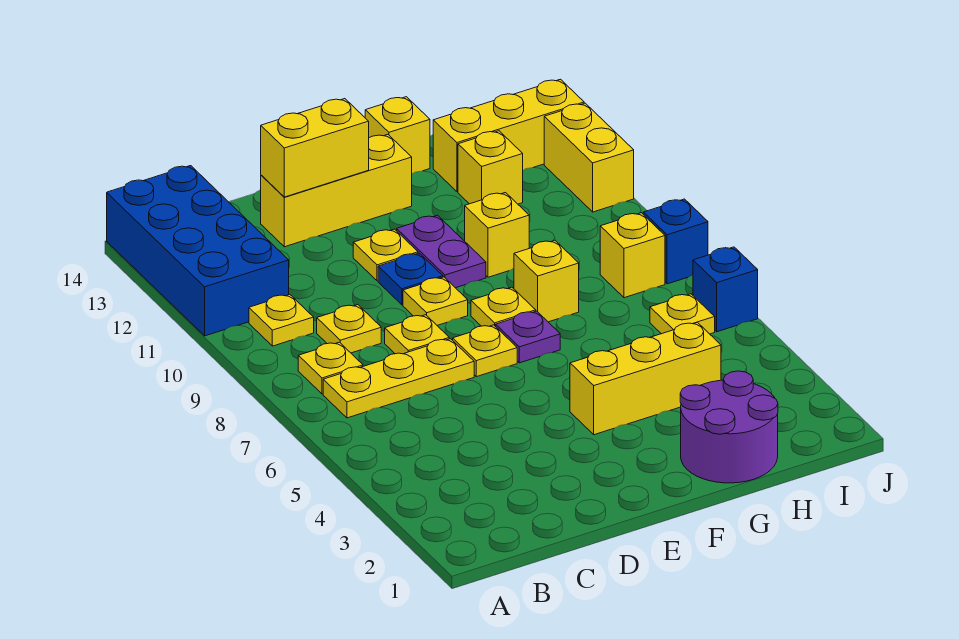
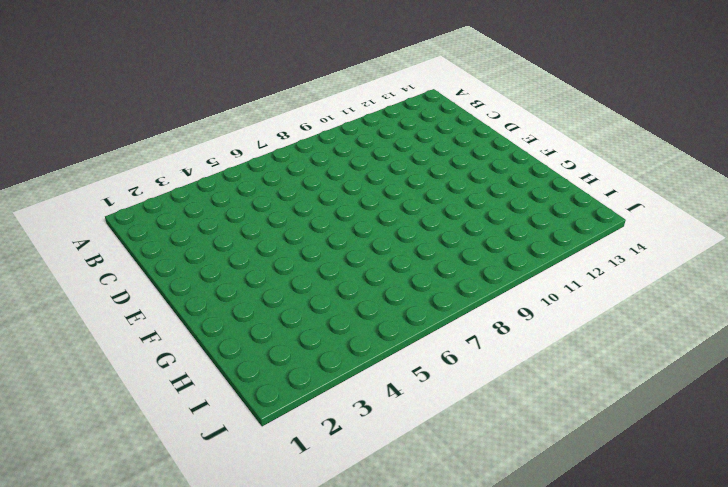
none -> blue 2x4 brick [107,166,289,336]
none -> yellow 1x3 plate [323,339,474,418]
none -> yellow 1x1 plate [298,342,363,394]

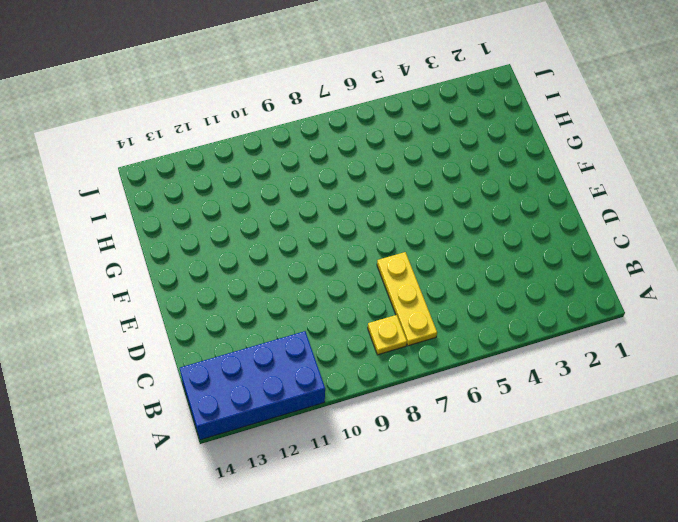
none -> yellow 1x1 plate [249,294,314,346]
none -> yellow 1x1 plate [317,305,381,353]
none -> yellow 1x1 plate [385,315,449,354]

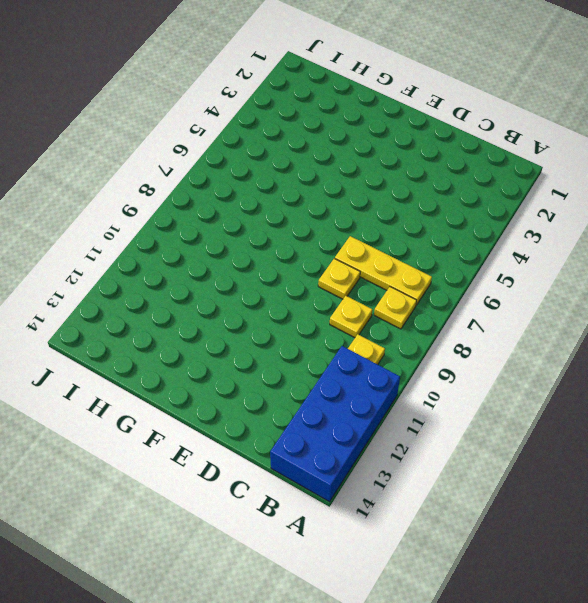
none -> yellow 1x3 brick [261,135,412,247]
none -> yellow 1x1 plate [453,325,517,377]
none -> yellow 1x1 plate [403,277,468,325]

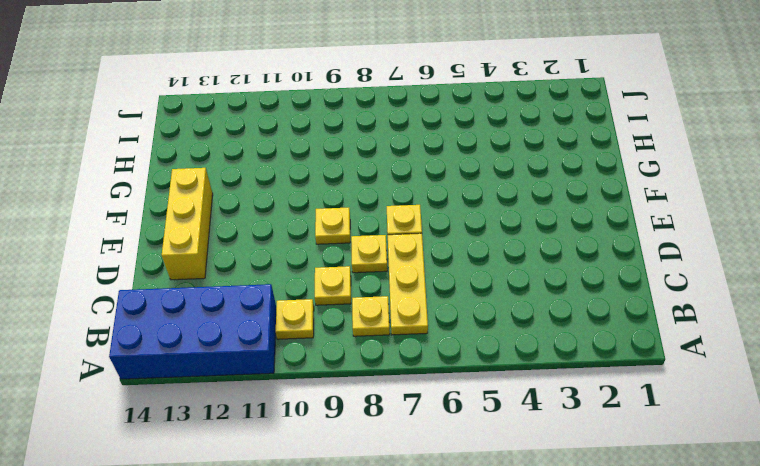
none -> blue 1x1 plate [378,253,443,305]
none -> yellow 1x1 plate [353,229,418,281]
none -> yellow 1x3 brick [570,322,721,435]

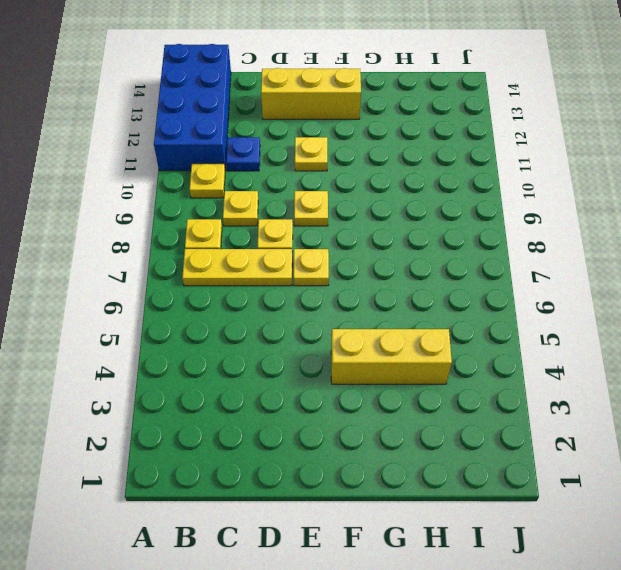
blue 1x1 plate [226,137,260,171] -> blue 1x1 plate moved to [378,253,443,305]
none -> purple 1x1 plate [496,311,560,363]
none -> yellow 1x1 plate [471,287,536,327]
none -> purple 1x2 plate [397,215,486,288]

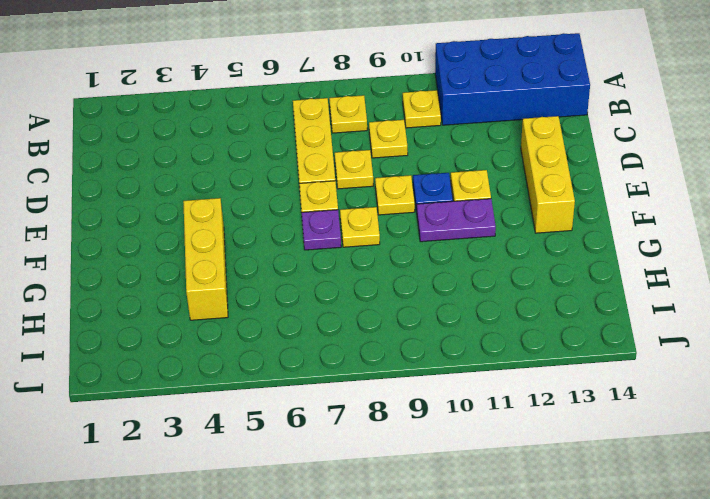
none -> purple 2x2 round brick [680,371,778,483]
none -> yellow 1x1 brick [514,240,579,322]
none -> yellow 1x1 brick [465,193,529,277]

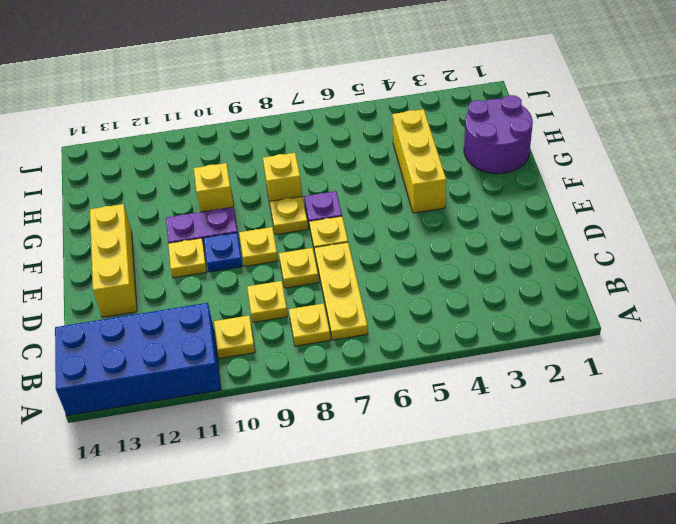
none -> yellow 1x1 brick [365,97,430,174]
none -> yellow 1x1 brick [458,131,523,204]
none -> yellow 1x3 brick [433,79,584,192]

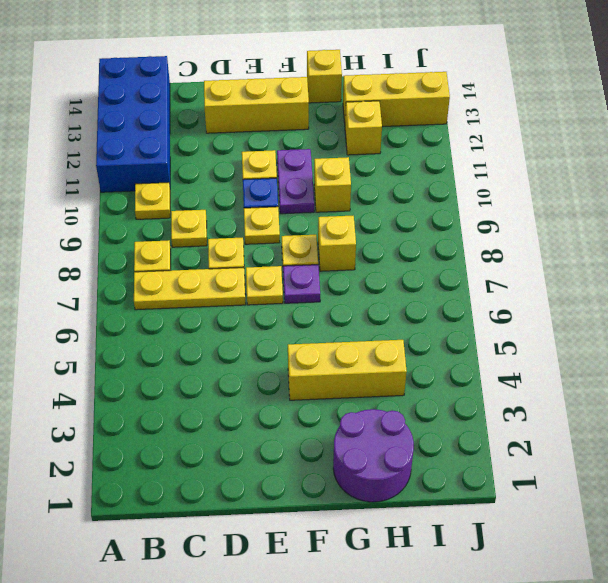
none -> yellow 1x1 plate [650,294,715,334]
none -> yellow 1x1 brick [600,213,665,298]
none -> blue 1x1 brick [693,247,758,332]

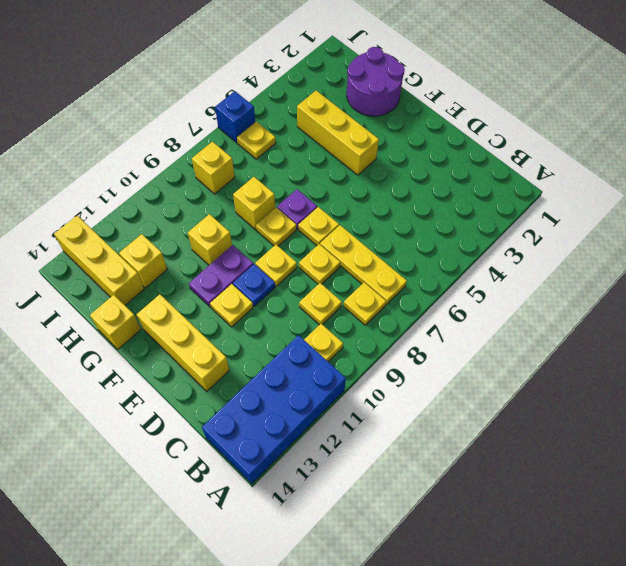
none -> blue 1x1 brick [643,199,708,284]
none -> yellow 1x2 brick [544,103,634,212]
none -> yellow 1x2 brick [261,99,369,197]

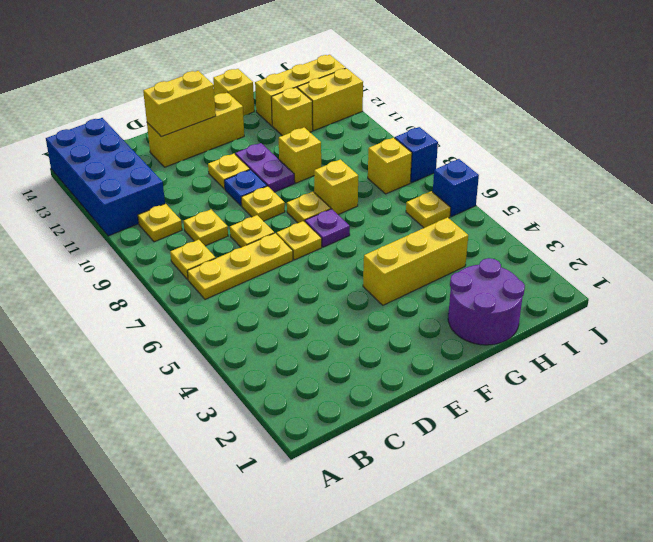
yellow 1x2 brick [297,68,363,130] -> yellow 1x2 brick turned to [544,103,634,212]

